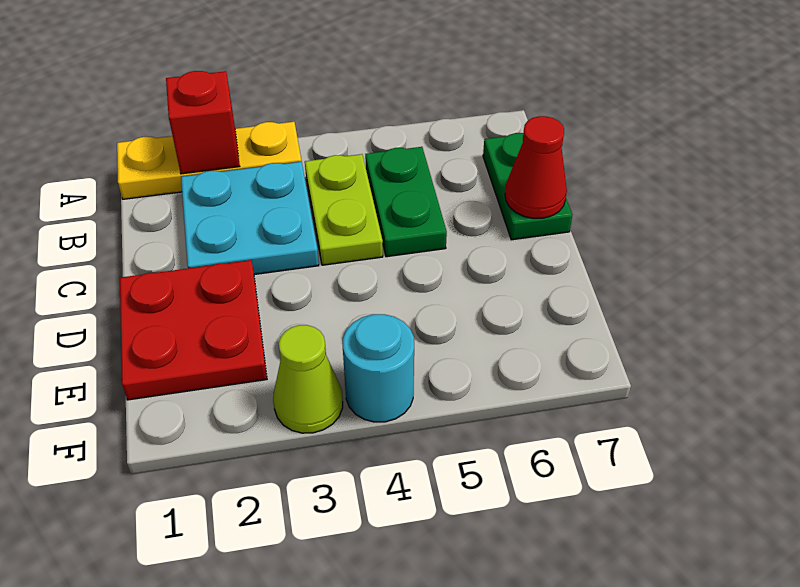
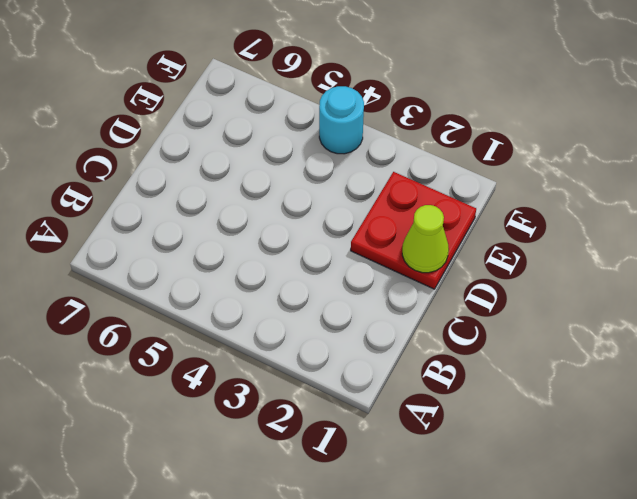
lime 1x1 cone [402,205,449,273] -> lime 1x1 cone moved to [273,325,343,433]
none -> yellow 1x3 plate [117,122,302,199]
none -> cyan 2x2 plate [181,162,319,275]

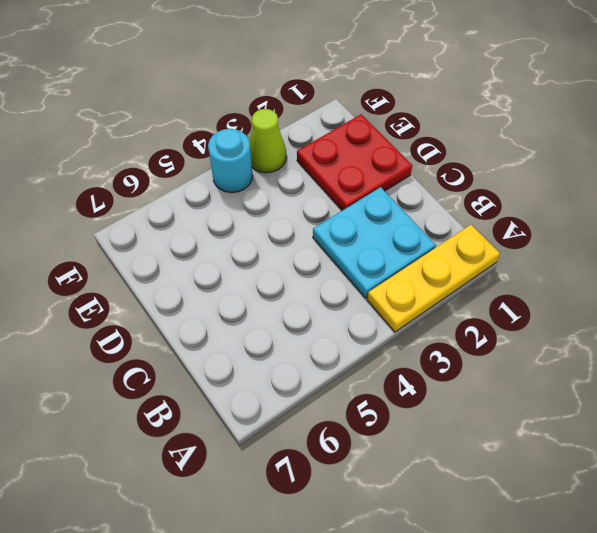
none -> lime 1x2 plate [305,154,383,265]
none -> green 1x2 plate [365,147,447,257]

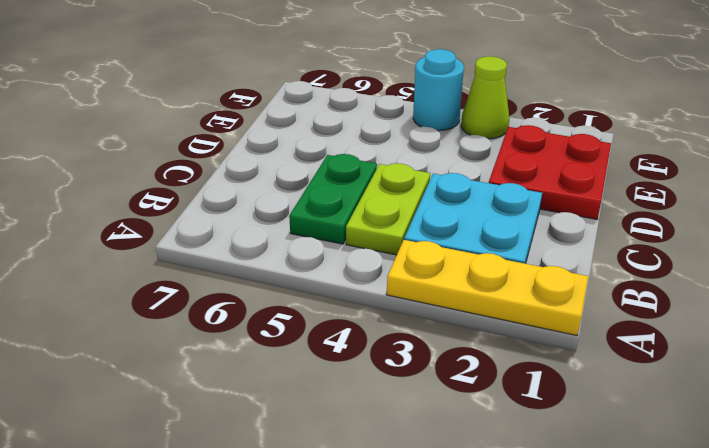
none -> green 1x2 plate [483,133,572,240]
none -> red 1x1 brick [166,71,240,174]

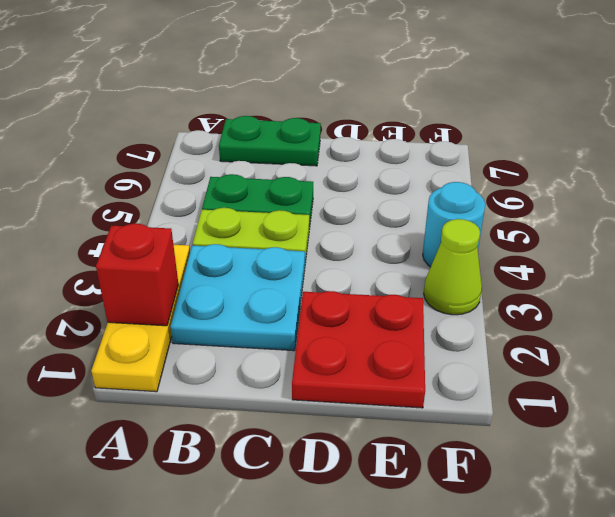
none -> red 1x1 cone [505,116,567,218]

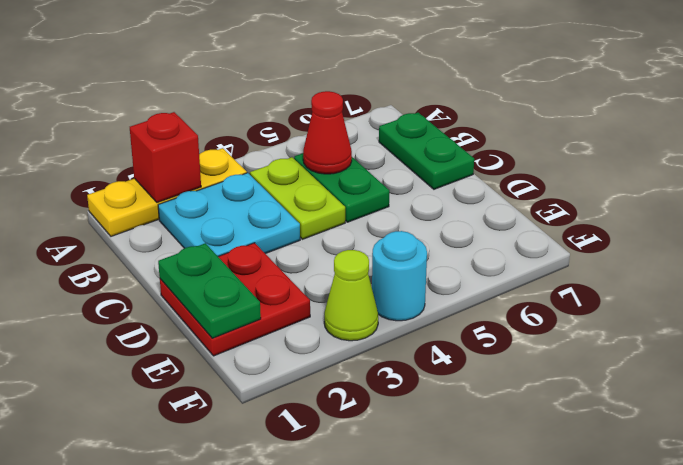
red 1x1 cone [303,91,352,174] -> red 1x1 cone moved to [505,116,567,218]
green 1x2 plate [158,243,261,338] -> none

